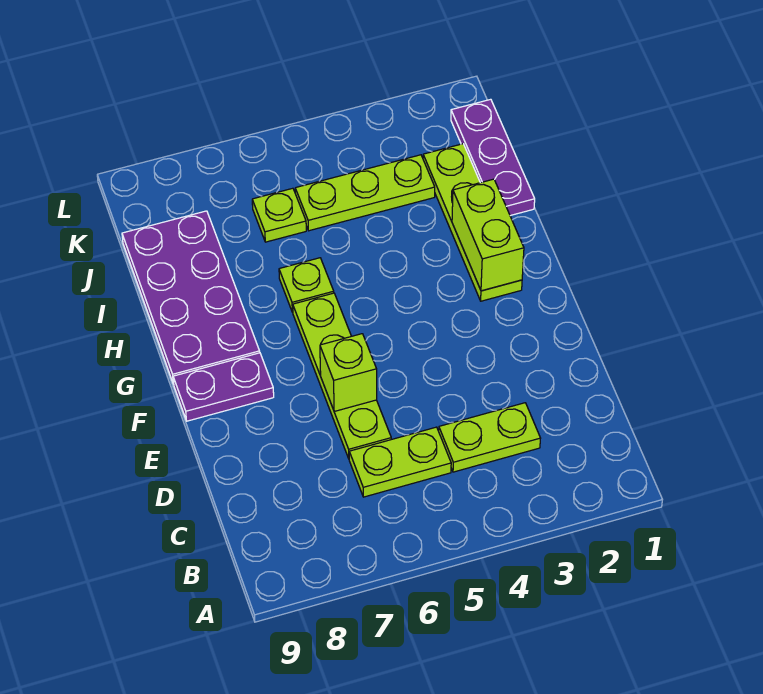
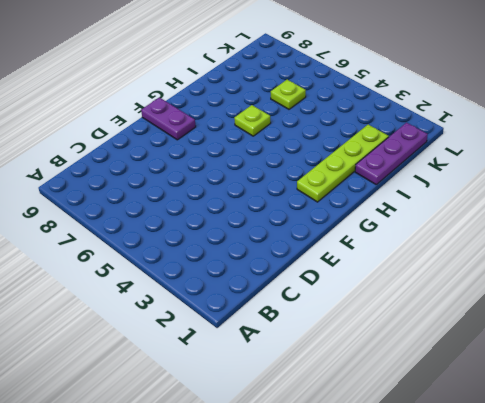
none -> lime 1x2 plate [439,403,541,472]
none -> lime 1x2 plate [349,427,451,497]
none -> lime 1x4 plate [293,293,391,458]

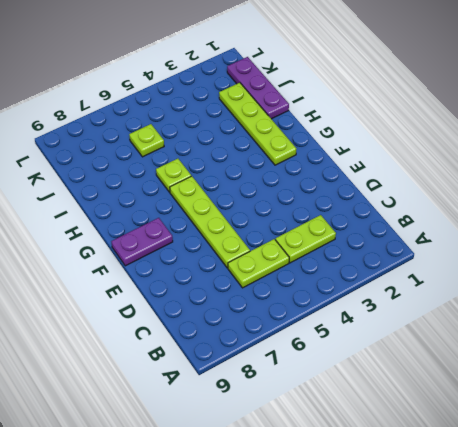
none -> purple 2x4 plate [122,211,260,384]
none -> lime 1x3 plate [295,155,435,231]
none -> lime 1x1 brick [320,334,377,411]

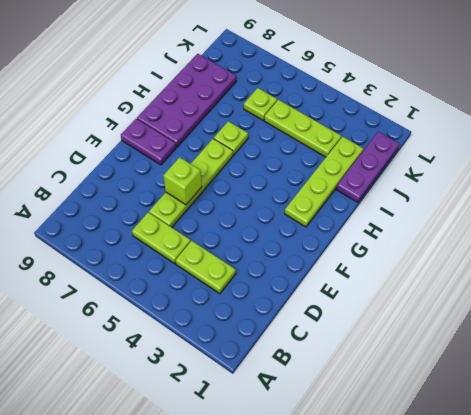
none -> lime 1x2 brick [452,179,524,291]

